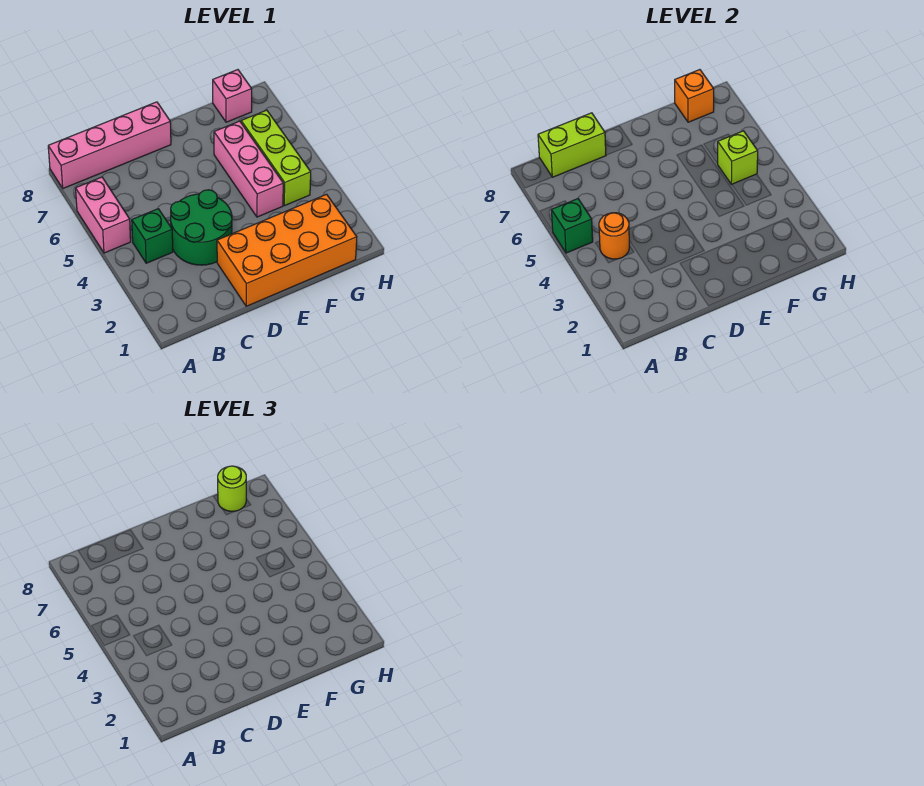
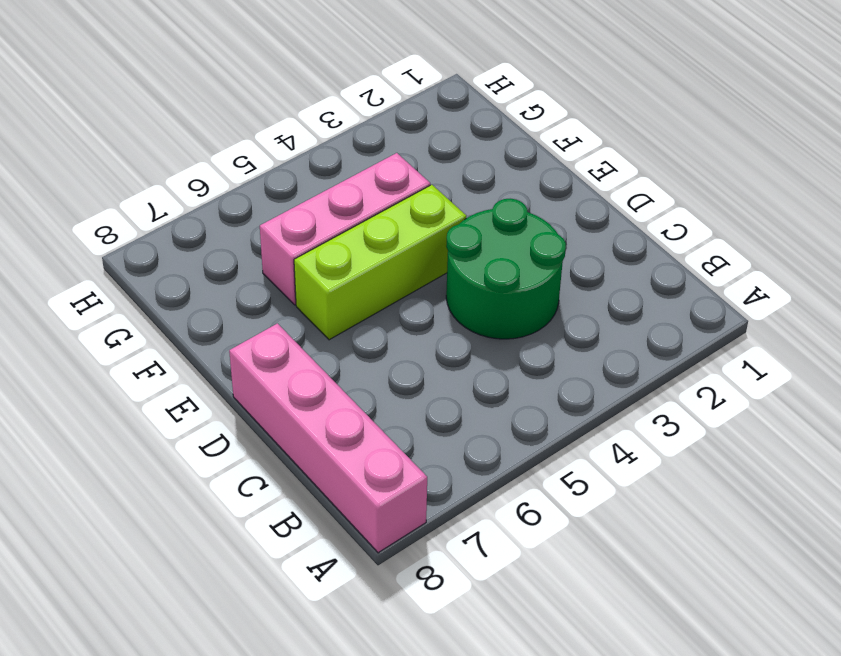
lime 1x3 brick [294,185,466,340] -> lime 1x3 brick moved to [241,110,311,206]
none -> pink 1x2 brick [76,177,131,253]
none -> green 1x1 brick [132,209,173,263]
none -> orange 2x4 brick [217,194,357,306]

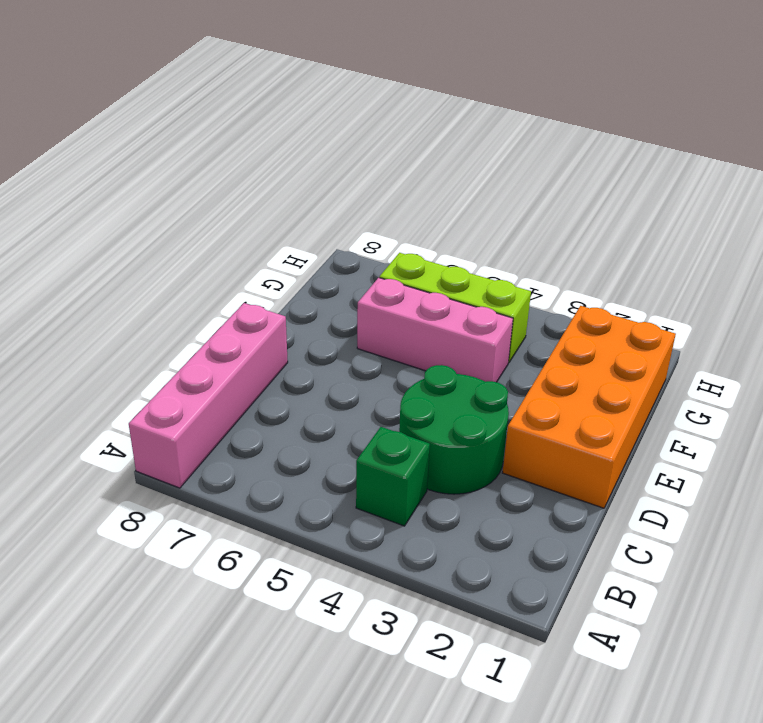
none -> pink 1x2 brick [76,177,131,253]
none -> pink 1x1 brick [213,70,252,122]
none -> green 1x1 brick [551,199,593,253]

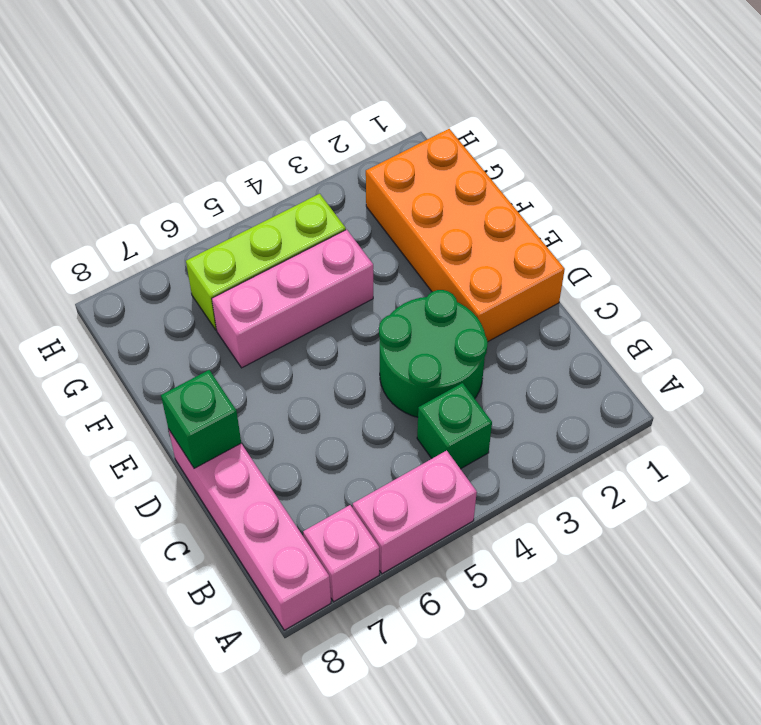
pink 1x1 brick [303,505,379,602] -> pink 1x1 brick moved to [213,70,252,122]
green 1x1 brick [161,370,241,468] -> green 1x1 brick moved to [551,199,593,253]
none -> orange 1x1 round brick [599,213,629,259]
none -> lime 1x2 brick [538,113,606,177]
none -> lime 1x1 brick [718,131,758,185]

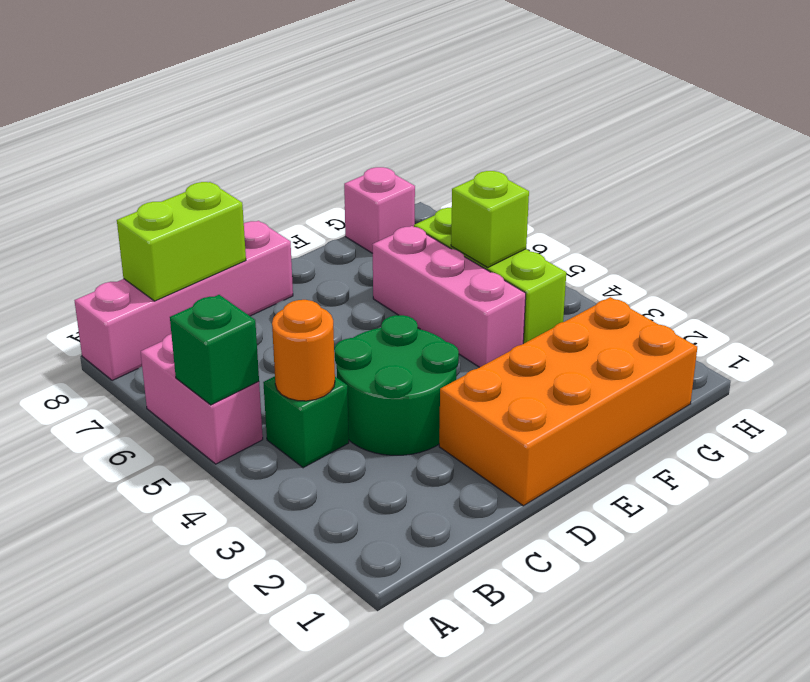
none -> orange 1x1 brick [675,70,714,122]
none -> lime 1x1 round brick [218,466,246,511]

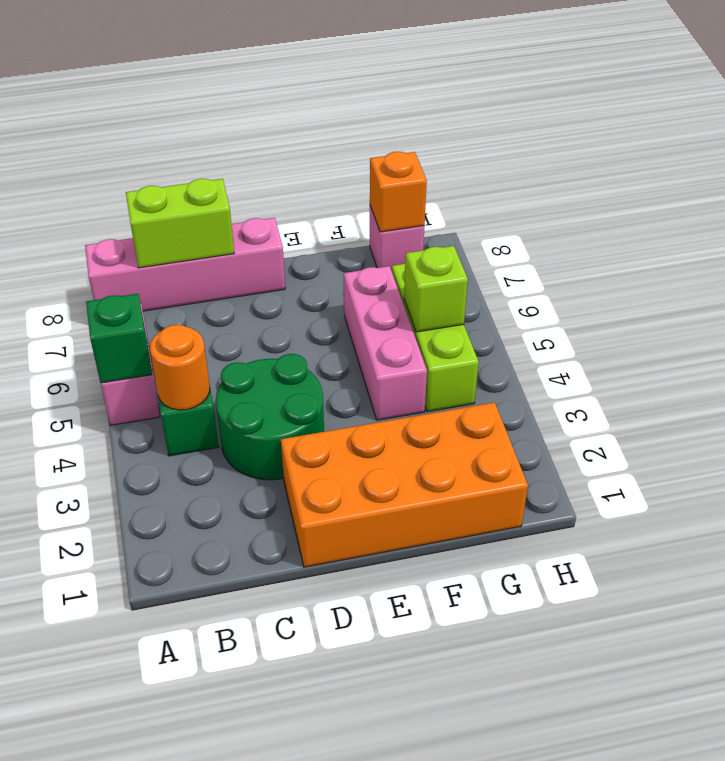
none -> lime 1x1 round brick [218,466,246,511]

